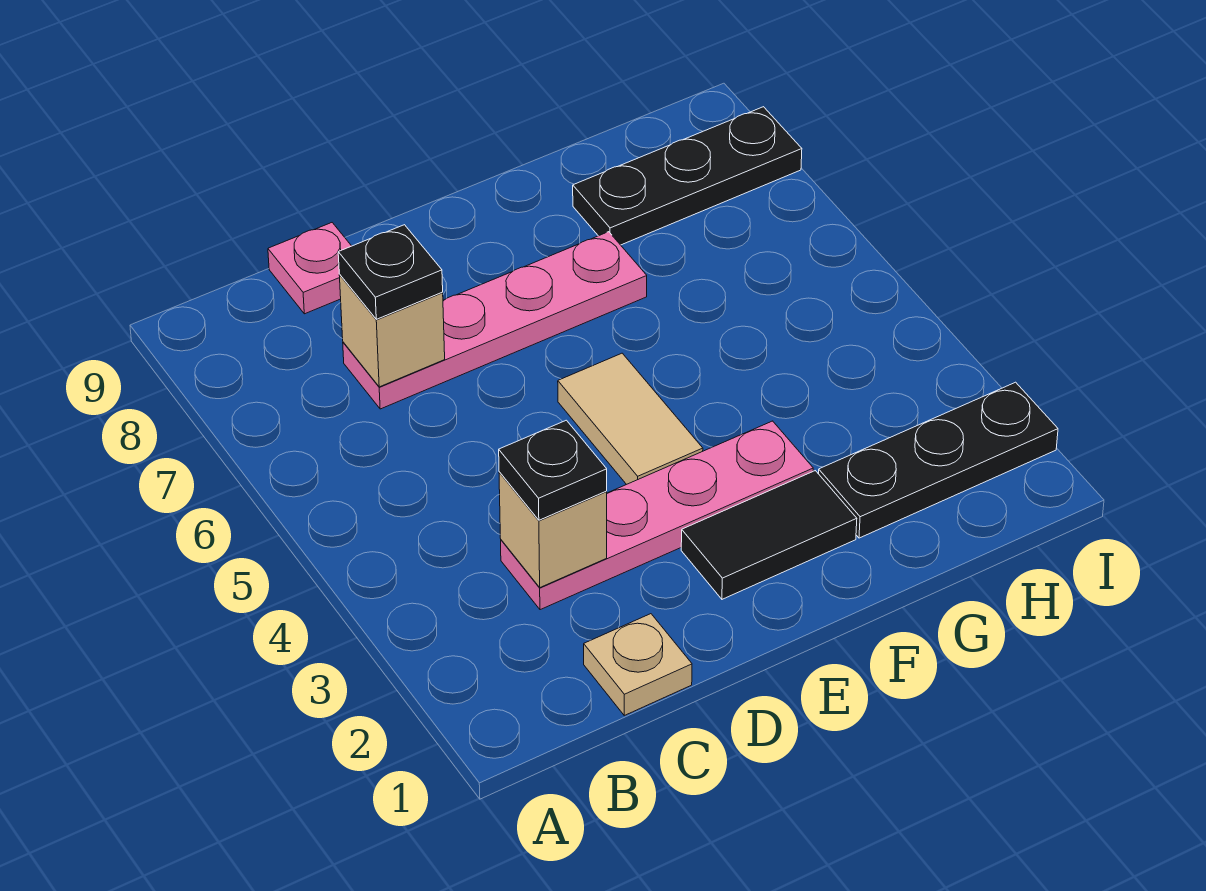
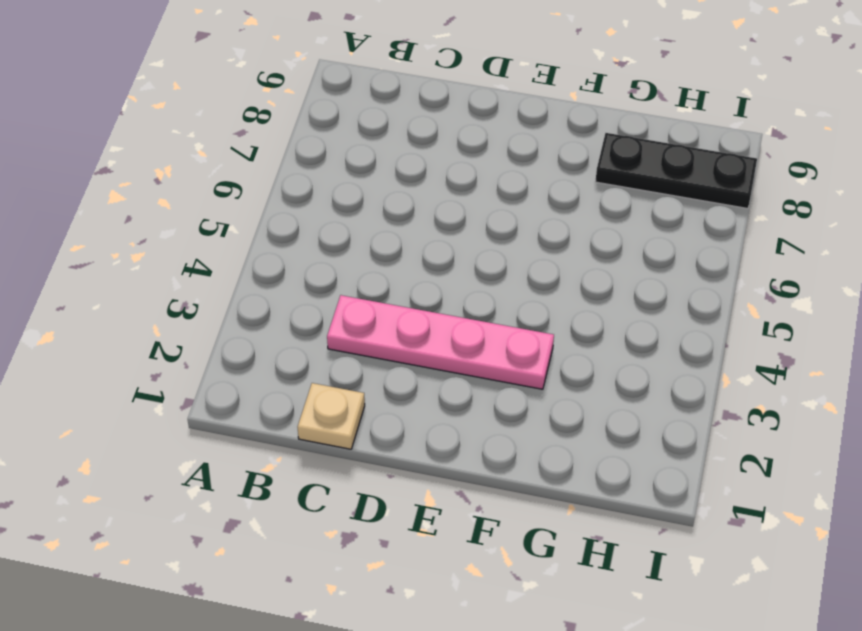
none -> pink 1x4 plate [343,232,647,409]
none -> pink 1x1 plate [268,223,351,314]
none -> black 1x2 tile [681,471,857,599]

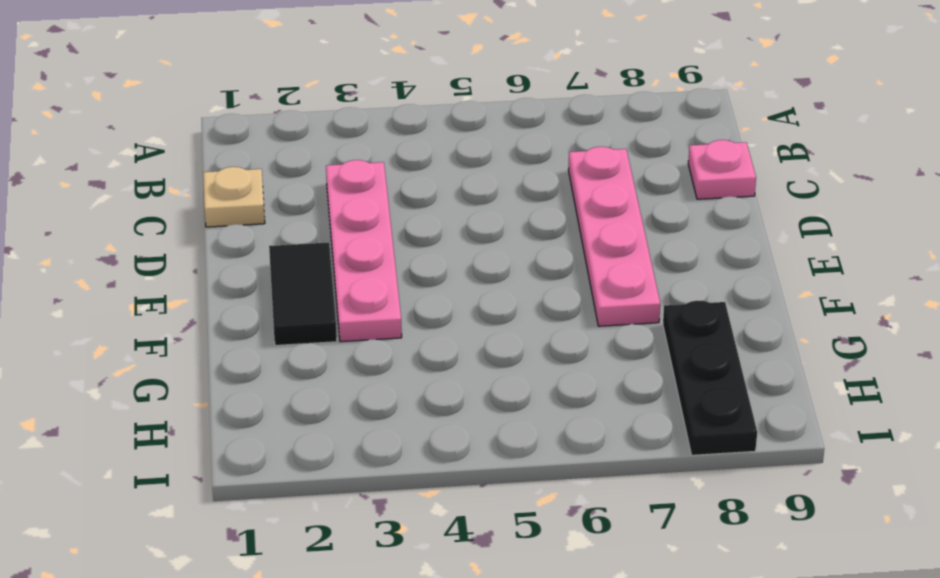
none -> tan 1x2 tile [558,353,703,485]
none -> black 1x3 plate [819,382,1058,538]
none -> tan 1x1 brick [499,472,607,587]

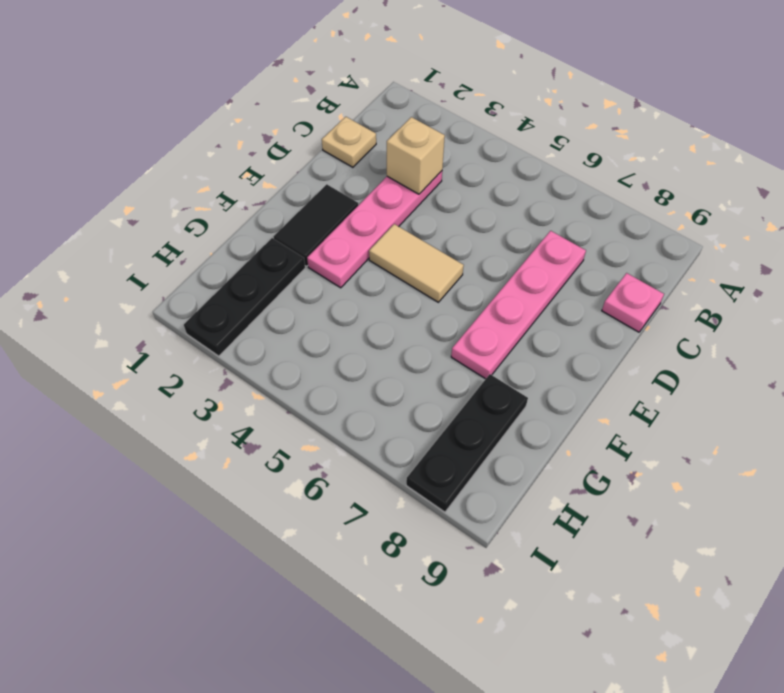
none -> tan 1x1 brick [339,275,445,387]
none -> black 1x1 plate [499,420,607,520]
none -> black 1x1 plate [338,225,443,319]

